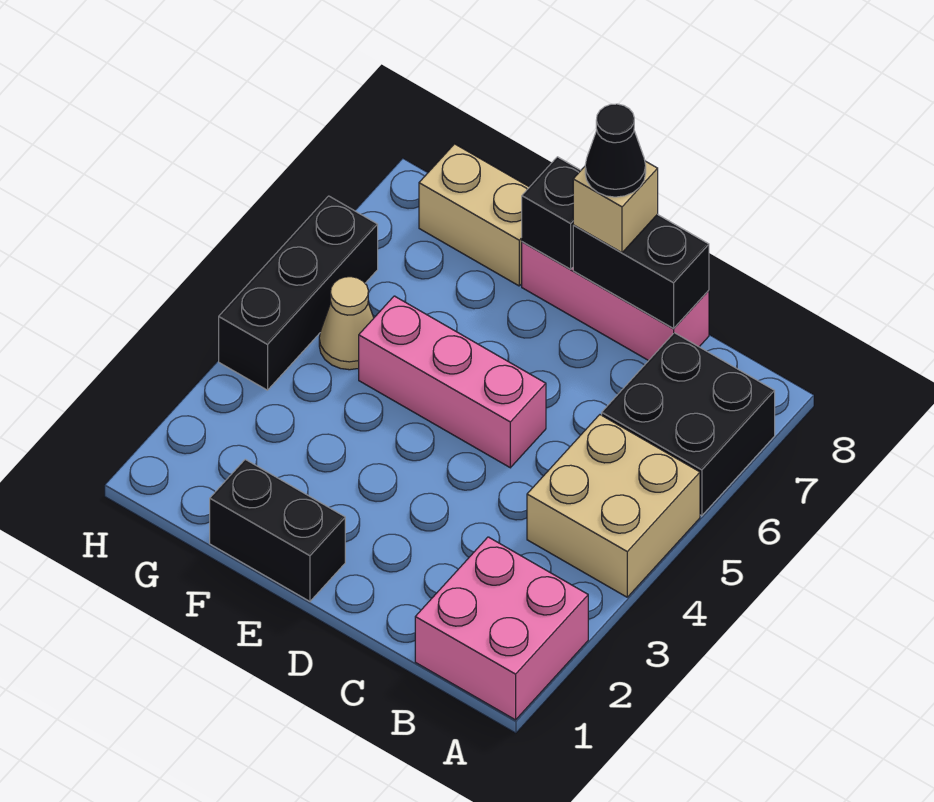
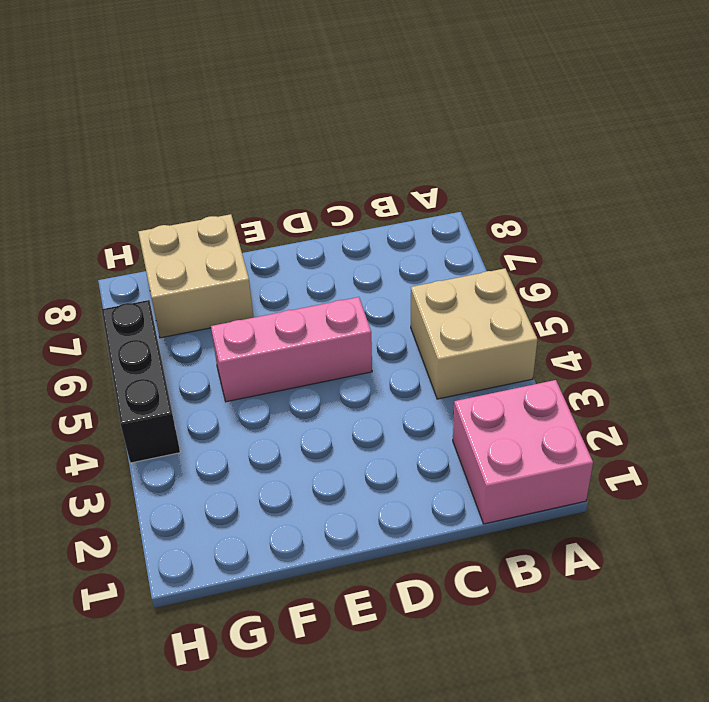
tan 2x2 brick [138,214,254,338] -> tan 1x2 brick [419,144,529,286]
none -> black 2x2 brick [602,333,775,516]
none -> pink 1x3 brick [522,242,709,361]
none -> black 1x2 brick [210,459,345,601]

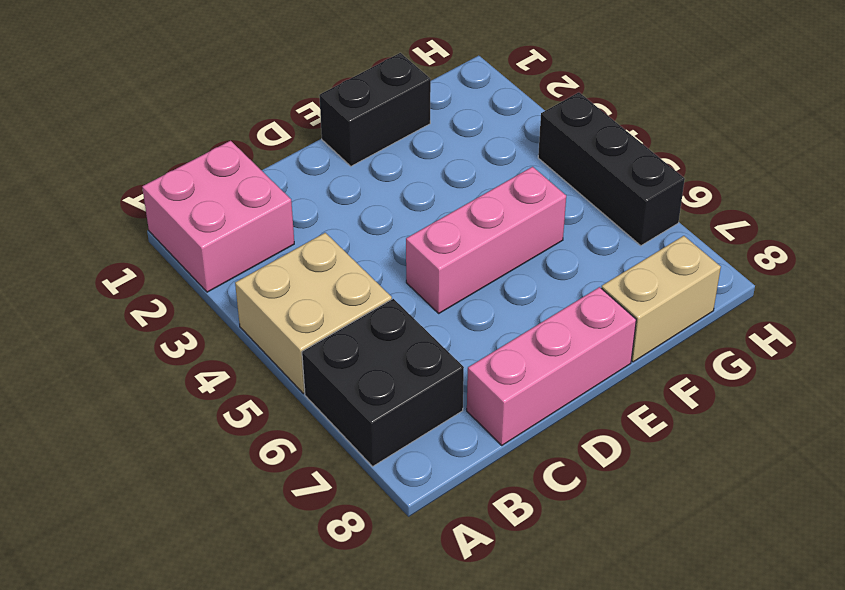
none -> tan 1x1 cone [319,277,374,370]
none -> black 1x2 brick [573,214,709,329]
none -> black 1x1 brick [522,157,581,269]

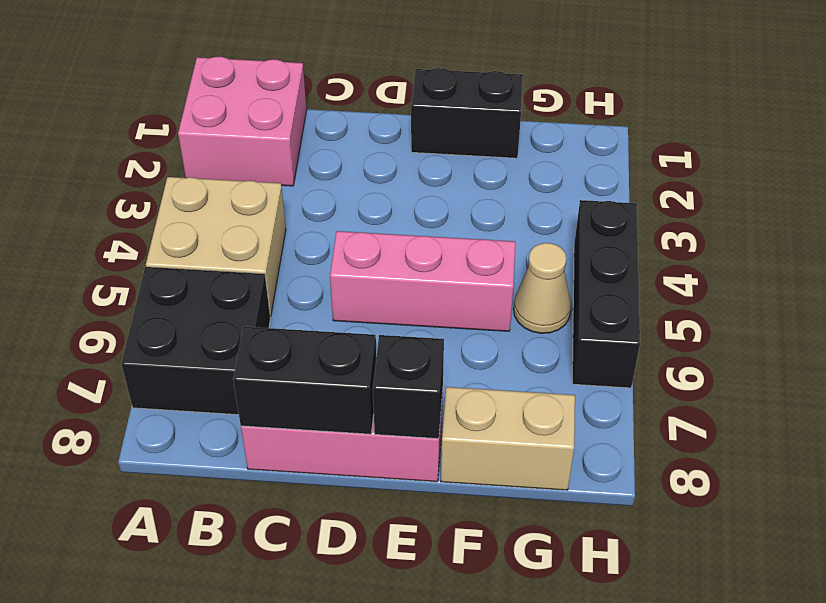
none -> tan 1x1 brick [573,161,658,253]
none -> black 1x1 cone [585,104,646,197]

